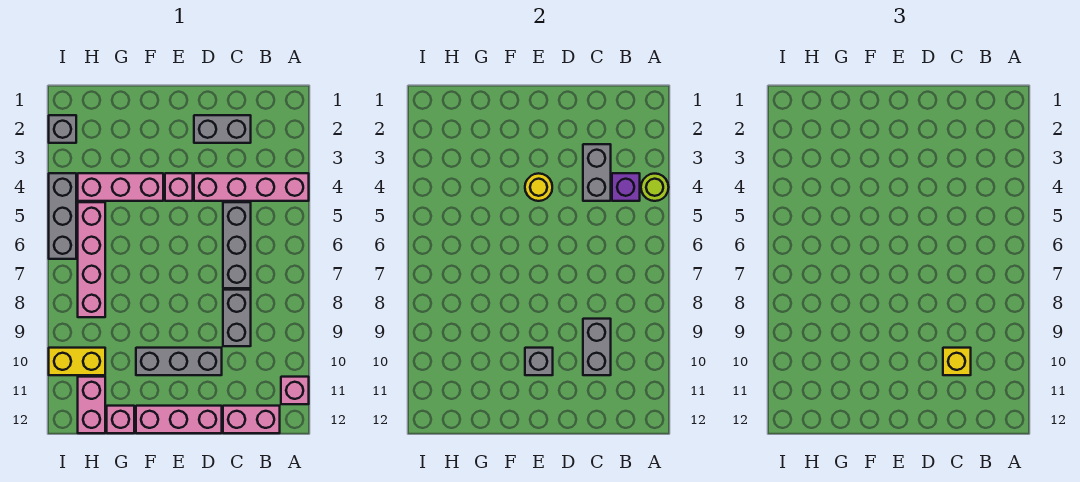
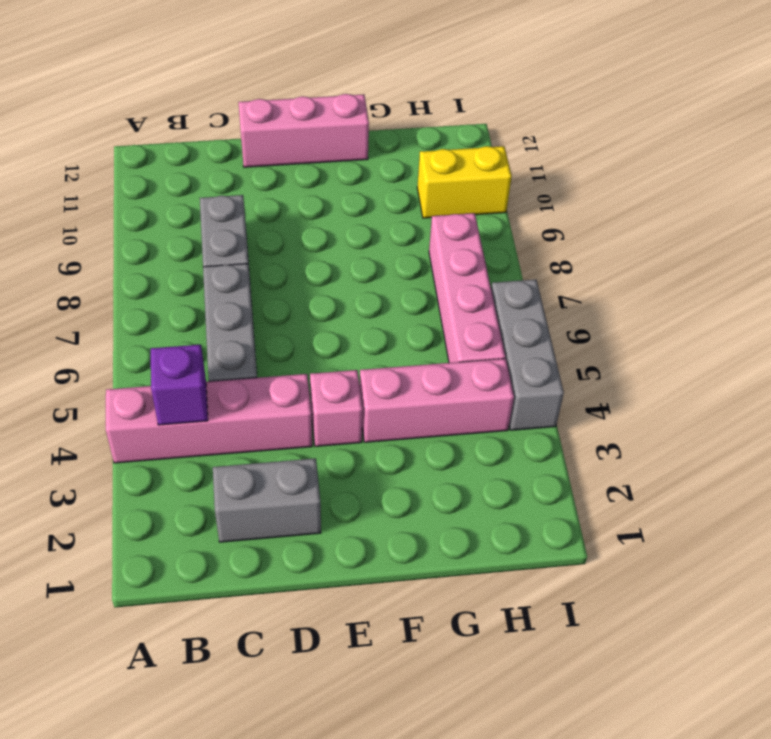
none -> pink 1x1 brick [281,377,309,404]
none -> pink 1x2 brick [223,406,280,433]
none -> grey 1x3 brick [136,348,222,375]

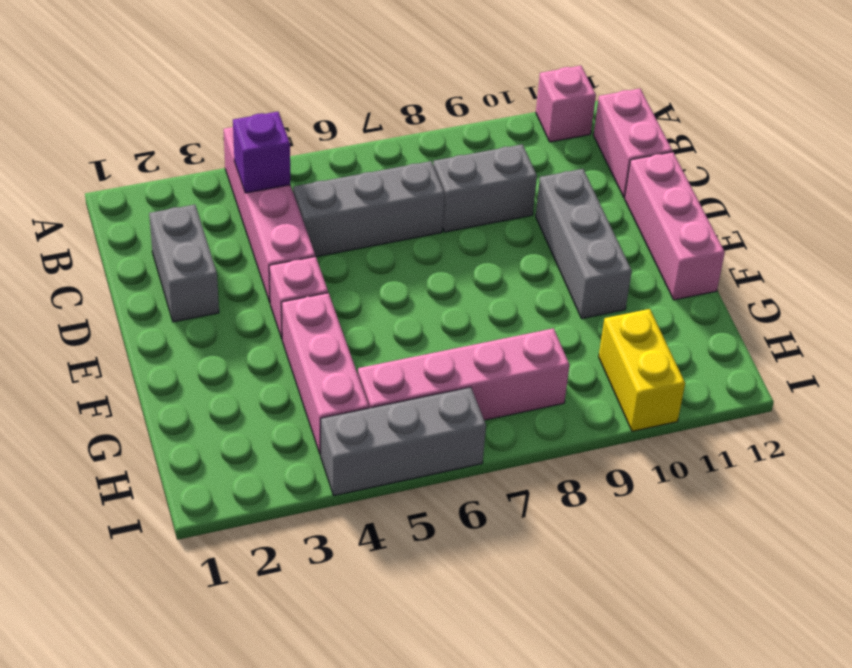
none -> pink 1x1 brick [107,406,134,433]
none -> pink 1x2 brick [78,377,105,433]
none -> grey 1x1 brick [49,115,76,143]

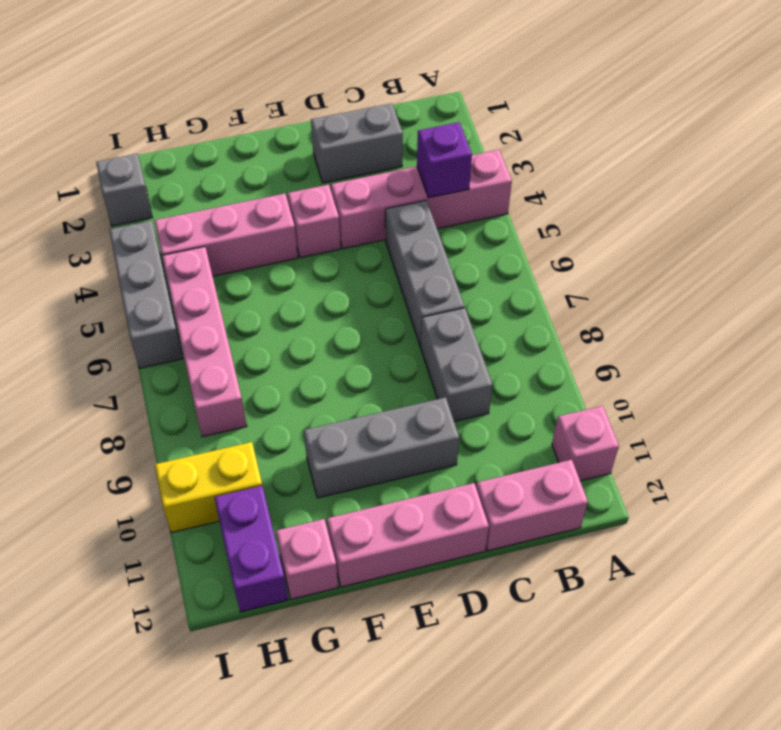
purple 1x2 brick [214,486,288,612] -> pink 1x2 brick [78,377,105,433]
none -> lime 1x1 round brick [641,174,669,201]
none -> grey 1x2 brick [583,144,611,201]
none -> grey 1x2 brick [583,319,611,375]

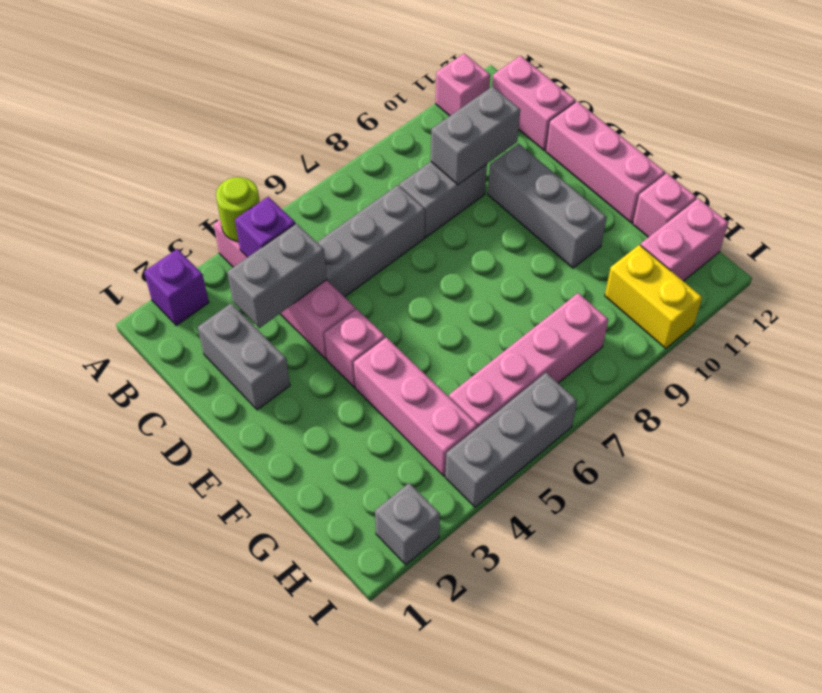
purple 1x1 brick [144,249,209,325] -> none
none -> yellow 1x1 round brick [525,173,552,201]
none -> grey 1x1 brick [525,348,553,375]
none -> yellow 1x1 brick [943,348,971,375]

